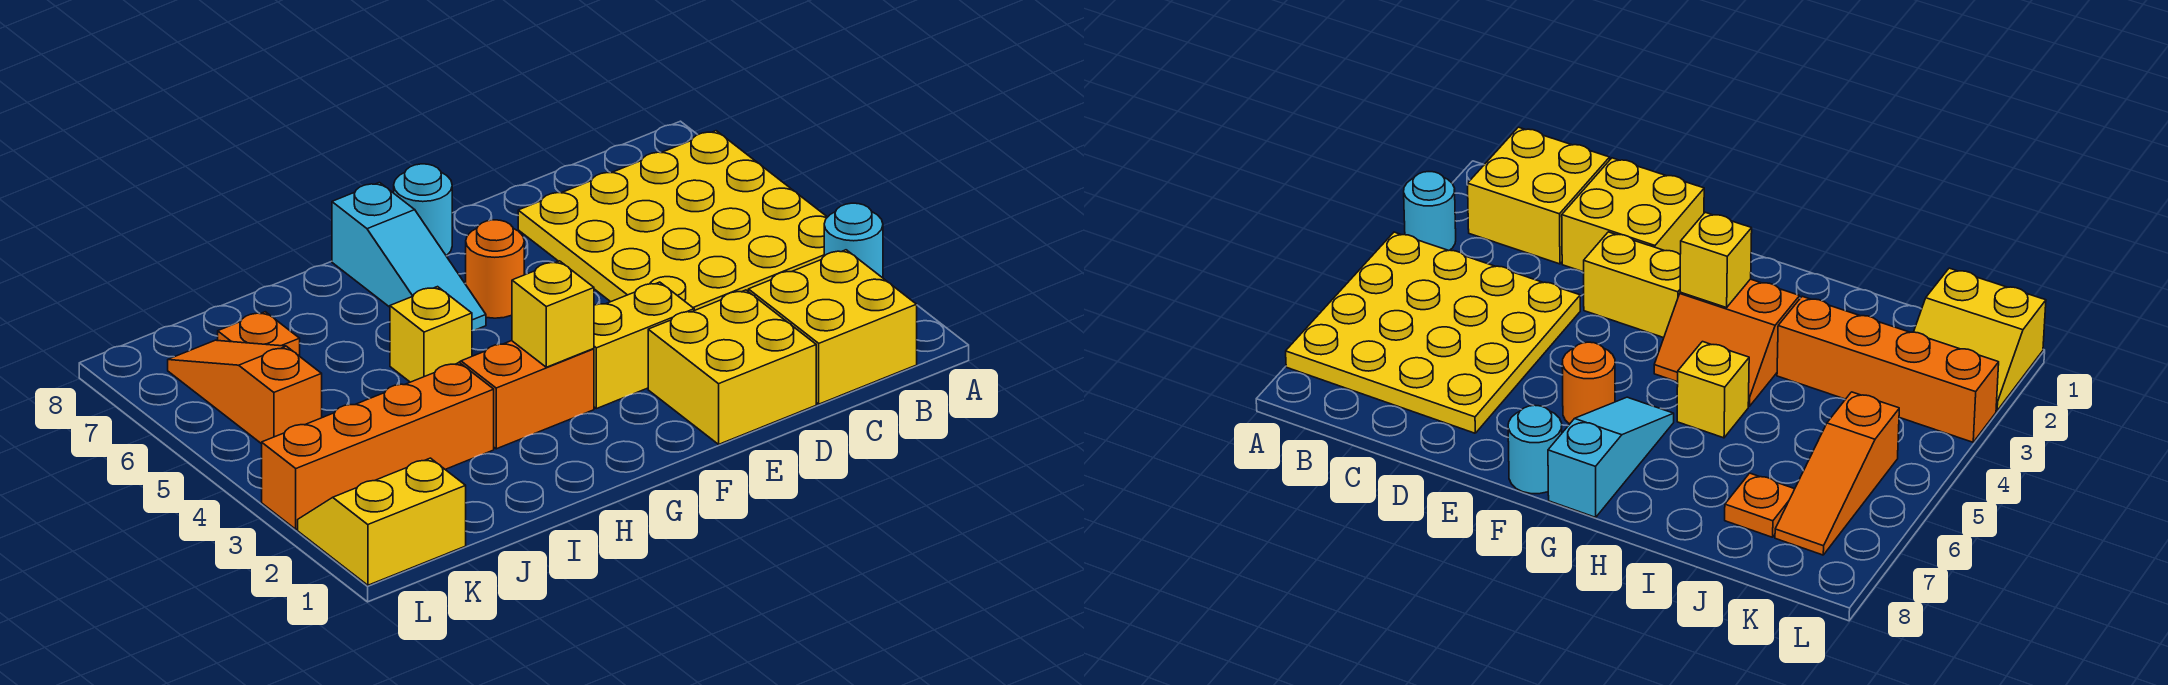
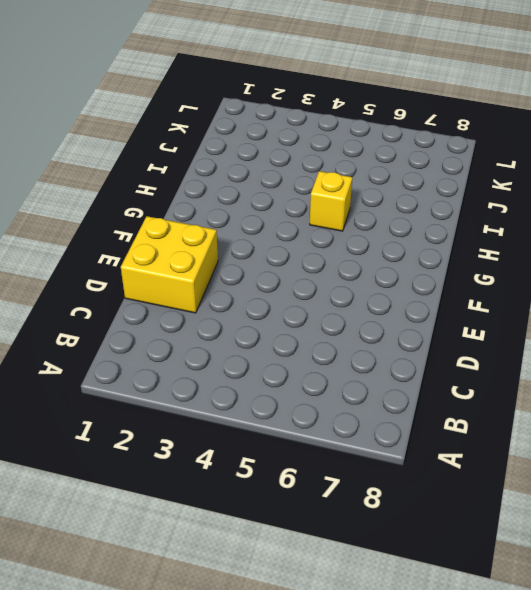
none -> cyan 1x1 round brick [824,203,883,278]
none -> yellow 4x4 plate [518,131,827,310]
none -> yellow 2x2 brick [748,250,917,404]

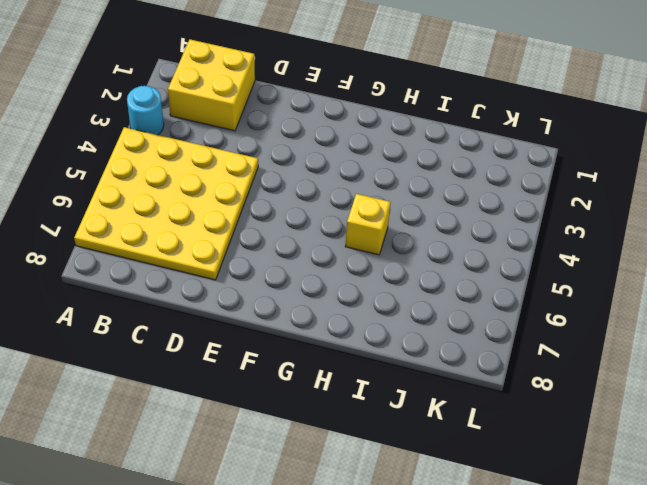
none -> yellow 2x2 brick [648,290,816,444]
none -> yellow 1x2 brick [594,282,694,409]
none -> orange 1x1 round brick [466,220,524,318]

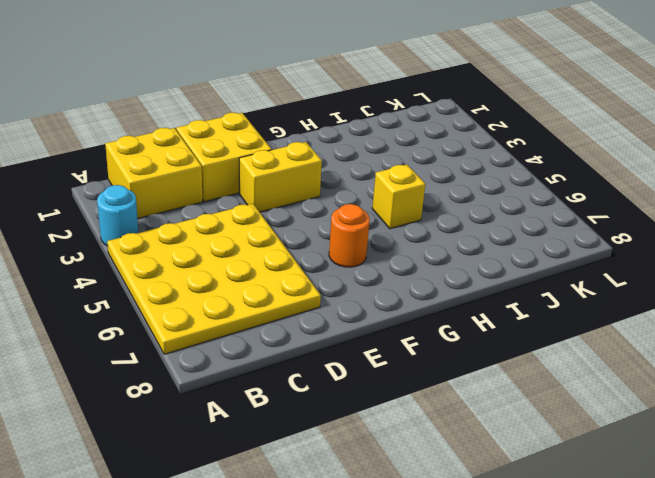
none -> cyan 1x1 round brick [394,164,452,256]
none -> orange 2x2 slope [459,341,594,449]
none -> cyan 1x3 slope [332,183,486,331]

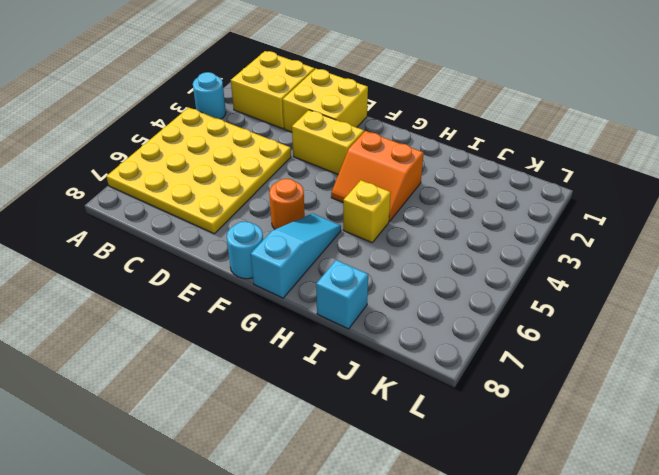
cyan 1x1 brick [316,260,368,329] -> none
none -> orange 1x4 brick [262,363,494,529]
none -> orange 1x1 plate [218,312,300,356]
none -> yellow 2x2 slope [298,458,466,585]

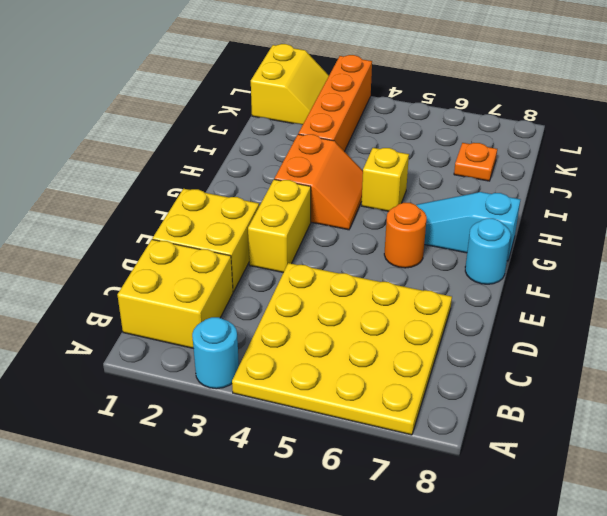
none -> orange 1x3 slope [168,340,322,444]
none -> yellow 1x1 brick [512,261,594,367]

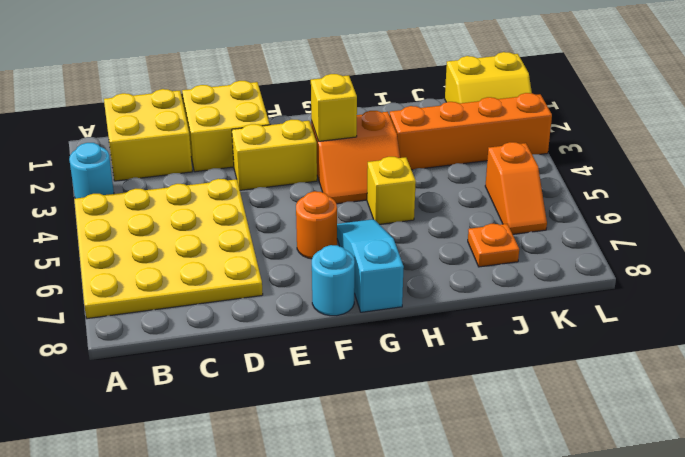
orange 1x2 slope [485,142,547,234] -> orange 1x3 slope [168,340,322,444]

